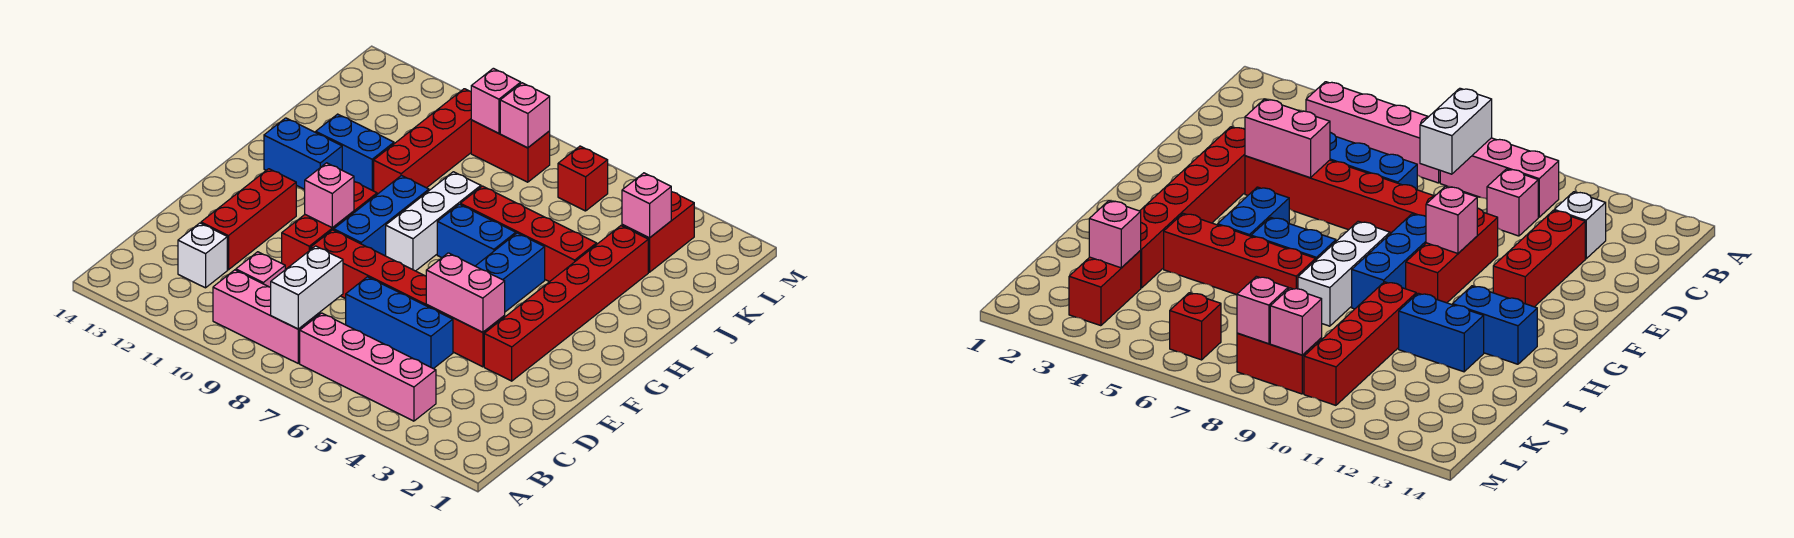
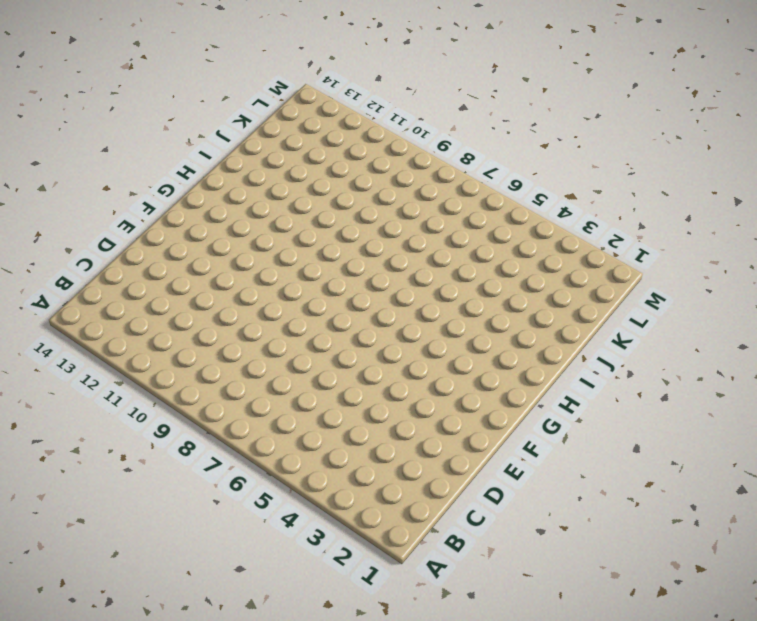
none -> pink 1x4 brick [300,313,436,421]
none -> pink 1x3 brick [213,270,320,363]
none -> pink 1x1 brick [236,252,285,287]

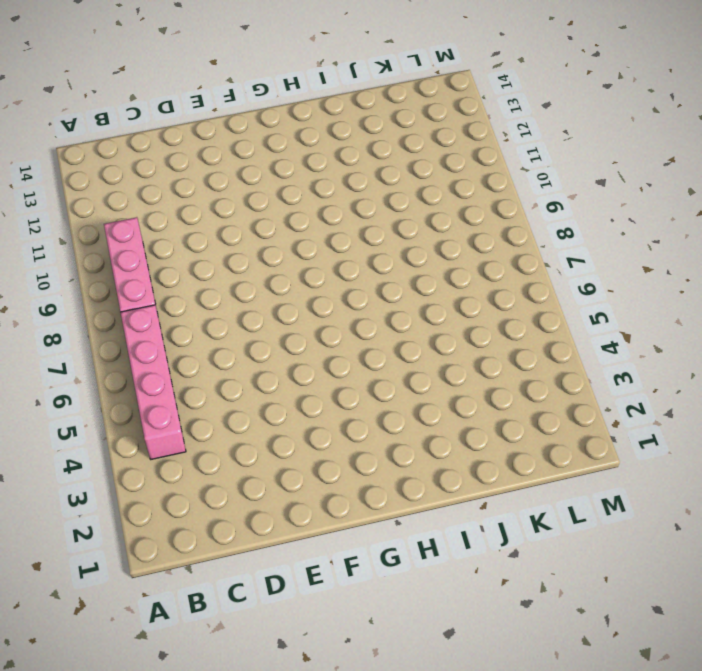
none -> pink 1x1 brick [236,252,285,287]
none -> white 1x1 brick [178,223,227,288]
none -> blue 1x3 brick [346,277,453,369]

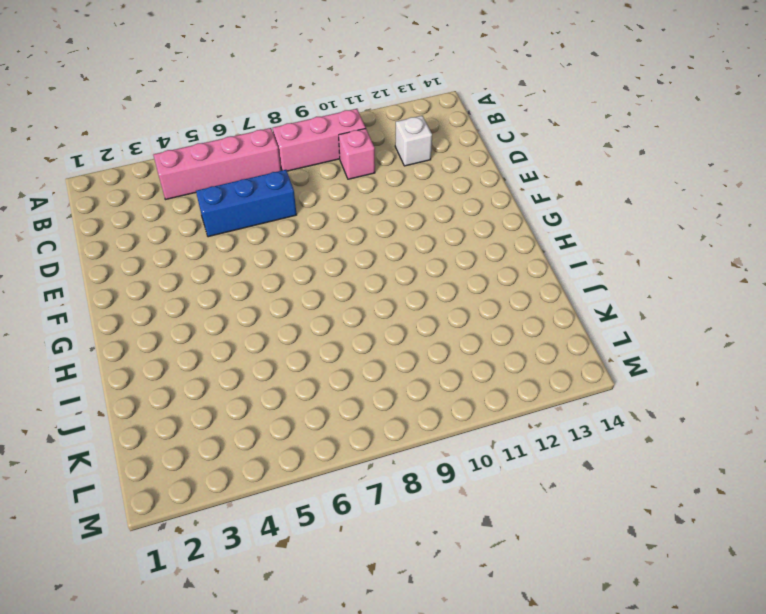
none -> red 1x3 brick [201,169,296,270]
none -> red 1x6 brick [484,226,648,381]
none -> red 1x6 brick [311,230,505,367]

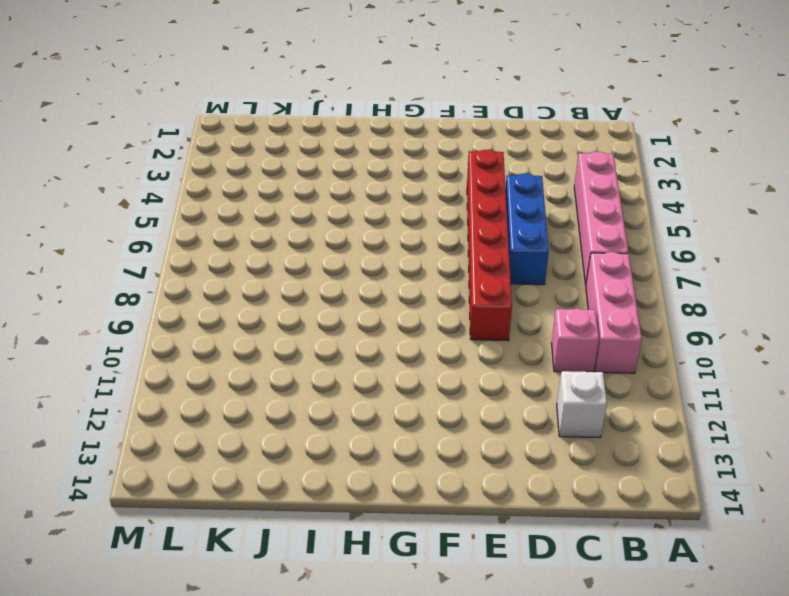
none -> red 1x3 brick [201,169,296,270]
none -> red 1x6 brick [484,226,648,381]
none -> red 1x3 brick [282,182,377,269]

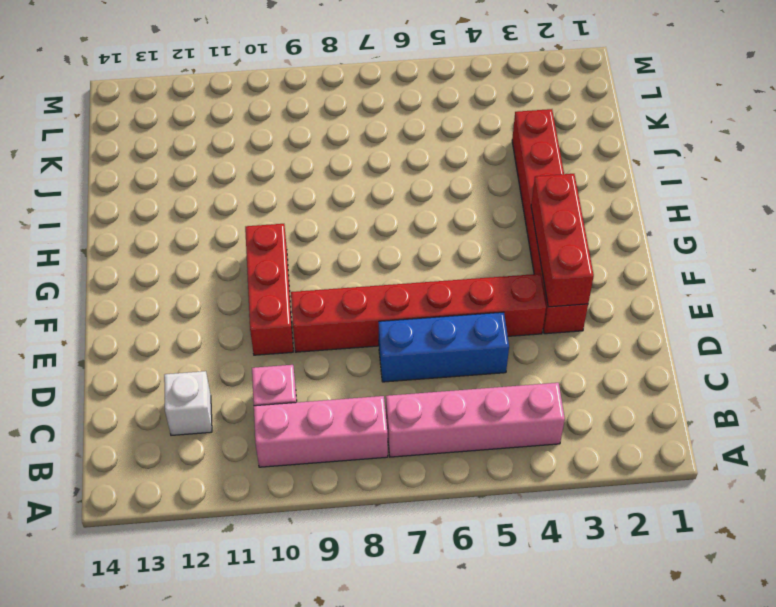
red 1x3 brick [531,174,594,307] -> red 1x3 brick moved to [201,169,296,270]
none -> blue 1x3 brick [334,176,429,256]
none -> blue 1x2 brick [476,233,545,312]
none -> white 1x3 brick [386,172,481,271]

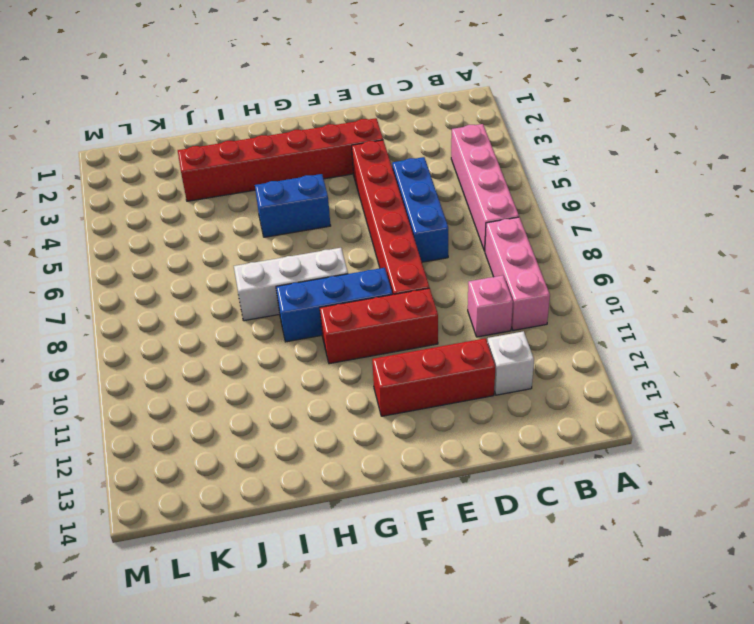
none -> blue 1x2 brick [437,204,516,266]
none -> blue 1x2 brick [264,118,342,189]
none -> red 1x4 brick [460,186,597,282]

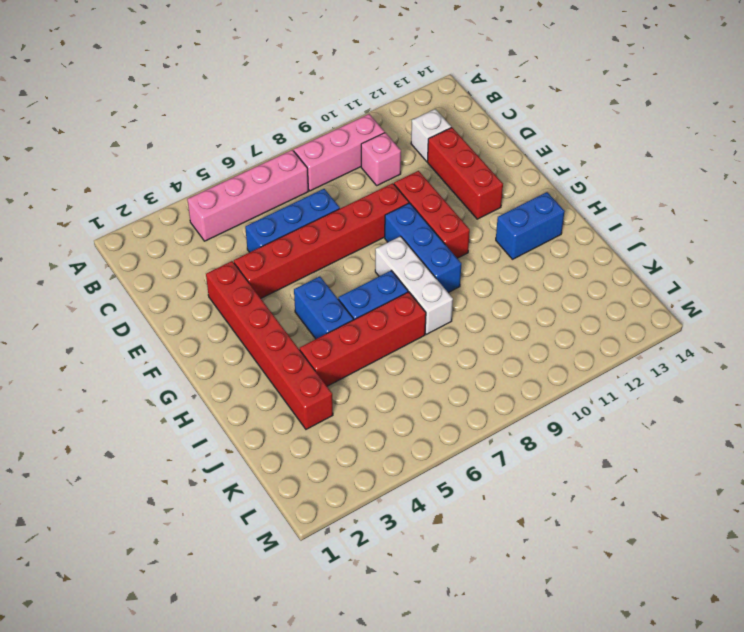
none -> red 1x4 brick [374,89,471,194]
none -> blue 1x2 brick [316,114,394,191]
none -> red 1x2 brick [622,192,694,272]

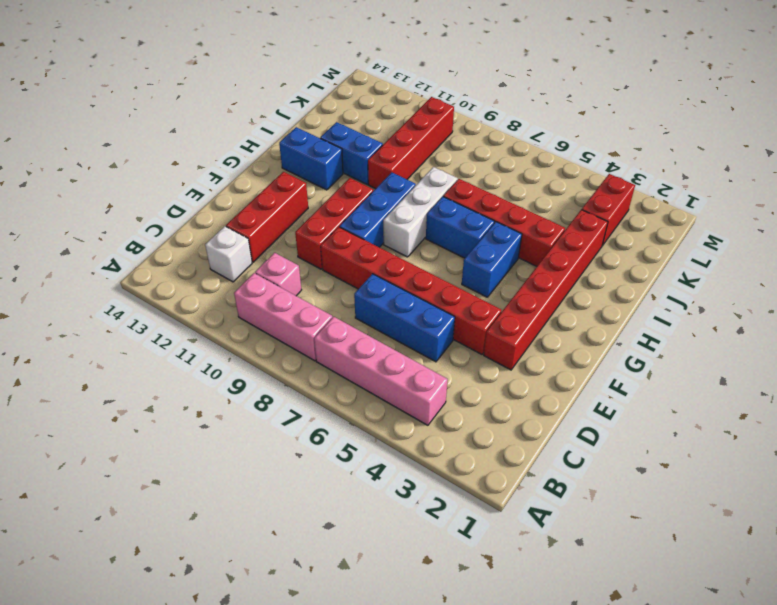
none -> red 1x1 brick [558,146,608,211]
none -> red 1x2 brick [471,120,550,182]
none -> white 1x2 brick [271,246,343,329]

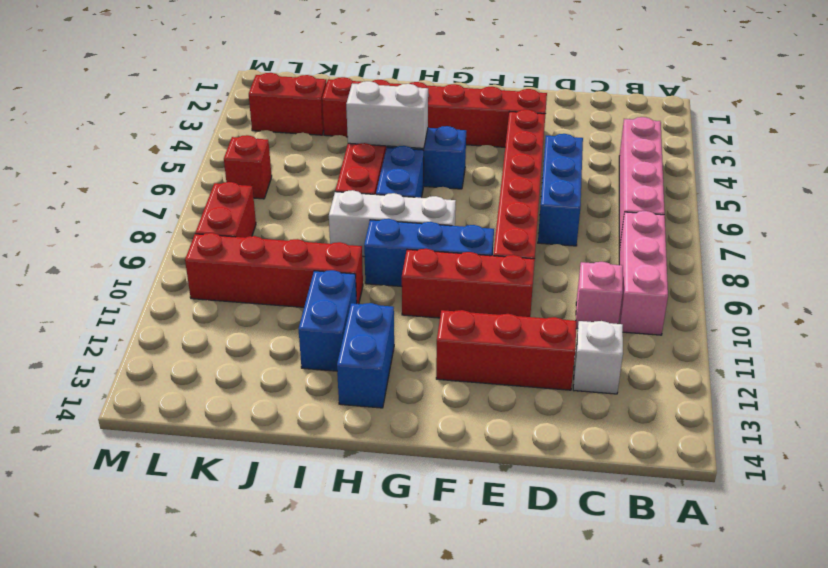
white 1x2 brick [346,81,428,148] -> white 1x2 brick moved to [271,246,343,329]
none -> pink 1x2 brick [426,253,505,332]
none -> pink 1x1 brick [305,163,354,228]
none -> pink 1x1 brick [622,173,671,238]

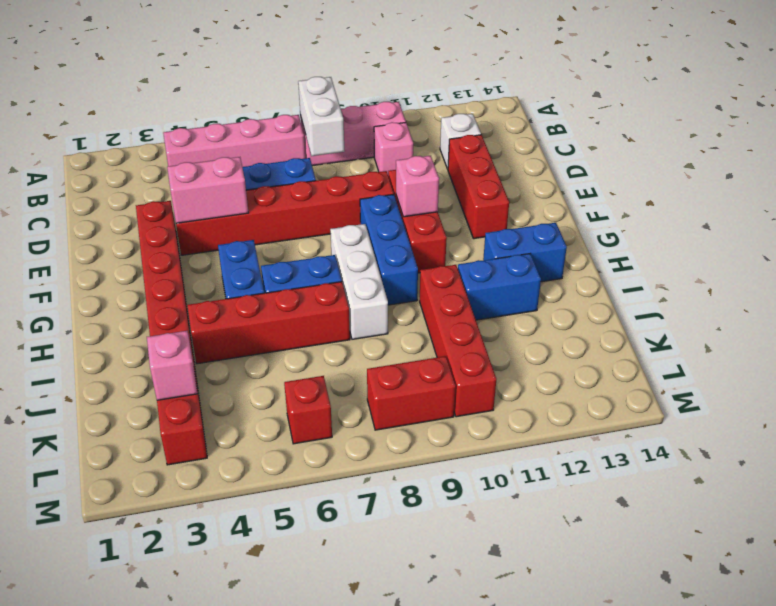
none -> pink 1x1 brick [500,83,550,148]
none -> pink 1x1 brick [471,68,521,133]

